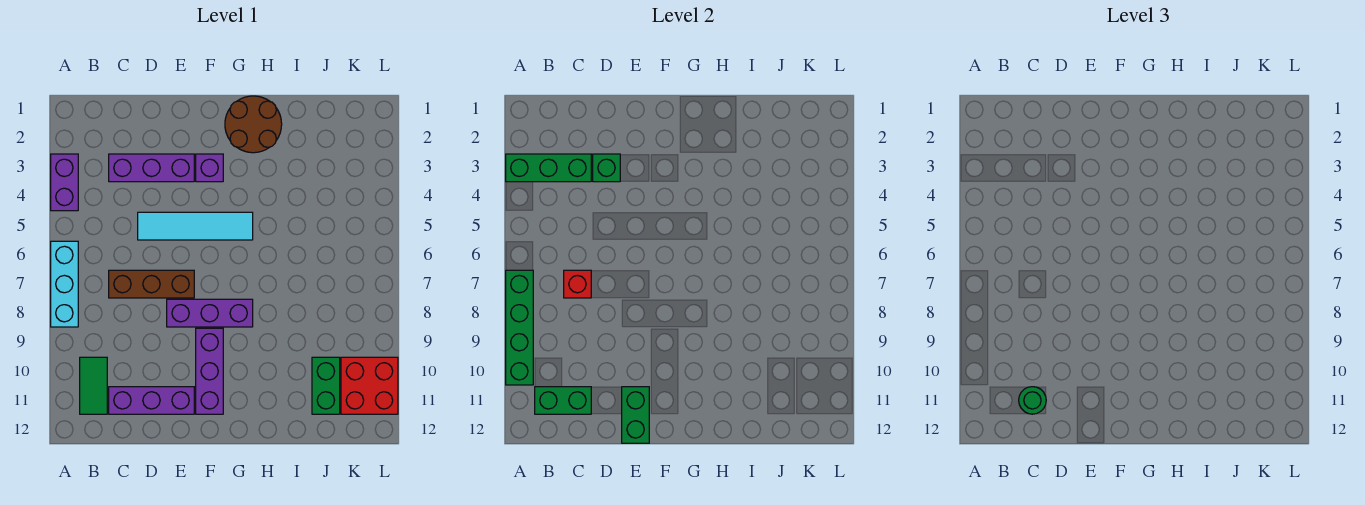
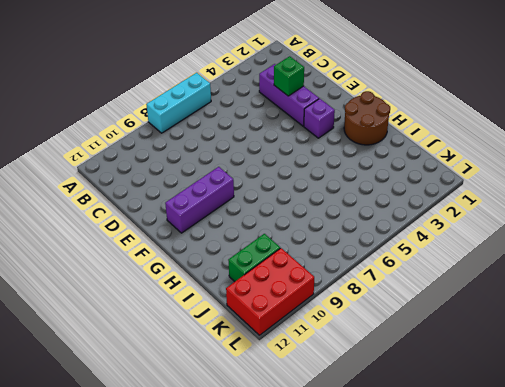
red 2x3 brick [226,248,314,335] -> red 2x2 brick [341,357,398,414]
none -> purple 1x2 brick [51,154,78,211]
none -> green 1x2 tile [80,357,107,414]
none -> brown 1x3 brick [109,270,194,298]

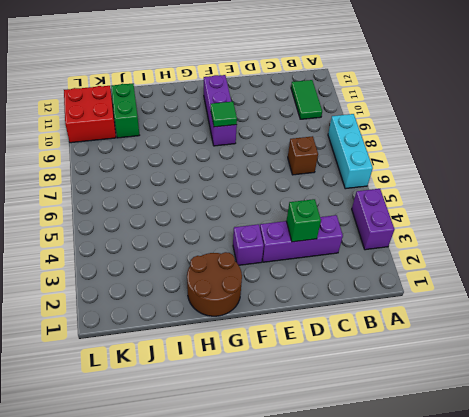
brown 1x1 brick [288,136,318,175] -> brown 1x3 brick [109,270,194,298]
green 1x1 tile [211,102,237,127] -> none
none -> purple 1x3 brick [109,387,194,414]
none -> cyan 1x4 tile [138,212,253,240]
none -> purple 1x3 brick [167,299,253,327]

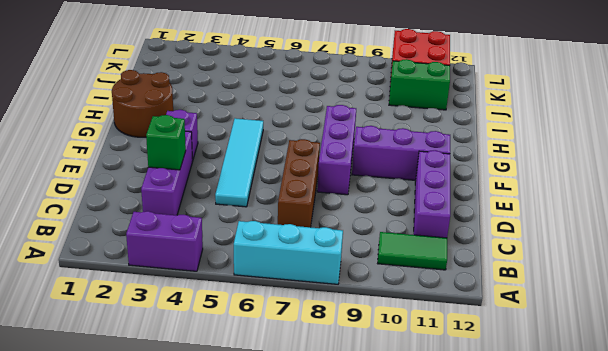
none -> green 1x3 brick [506,154,591,182]
none -> green 1x4 brick [506,270,533,385]
none -> green 1x2 brick [535,387,591,414]

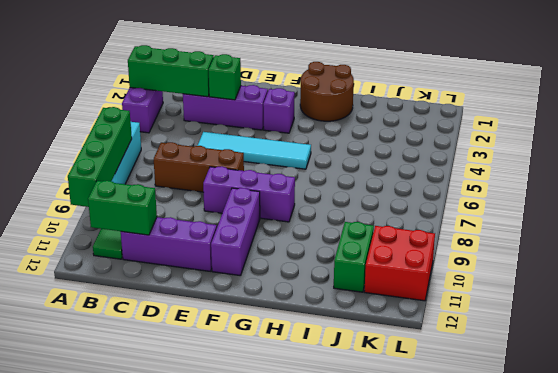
none -> red 1x1 brick [564,270,591,298]
none -> green 1x2 brick [622,387,649,443]
none -> green 1x1 round brick [1019,387,1046,414]

